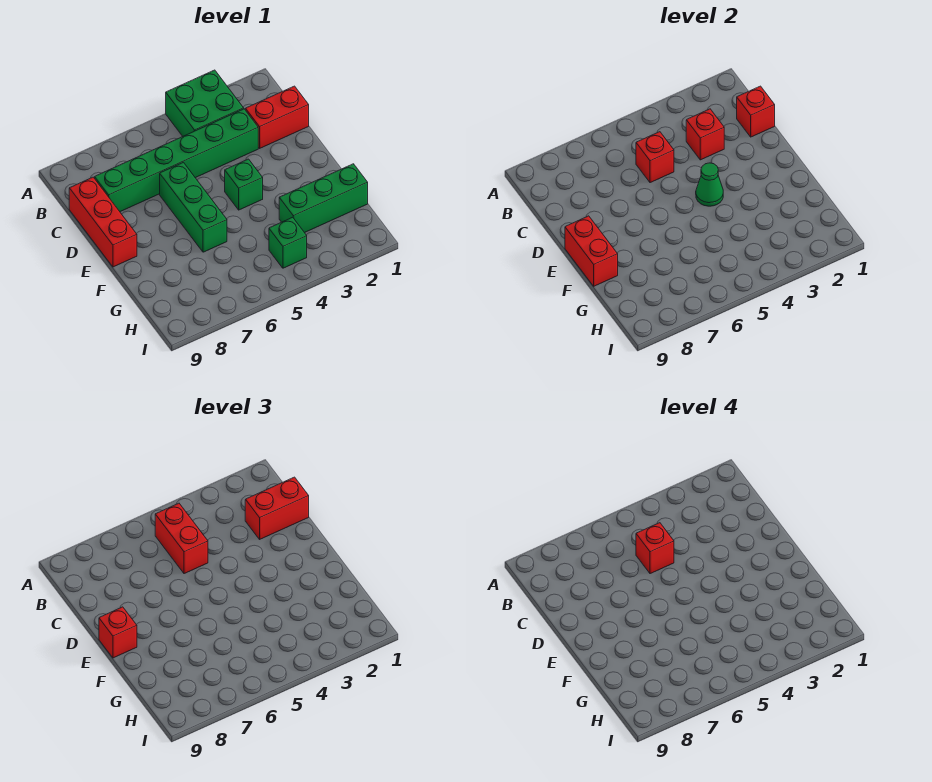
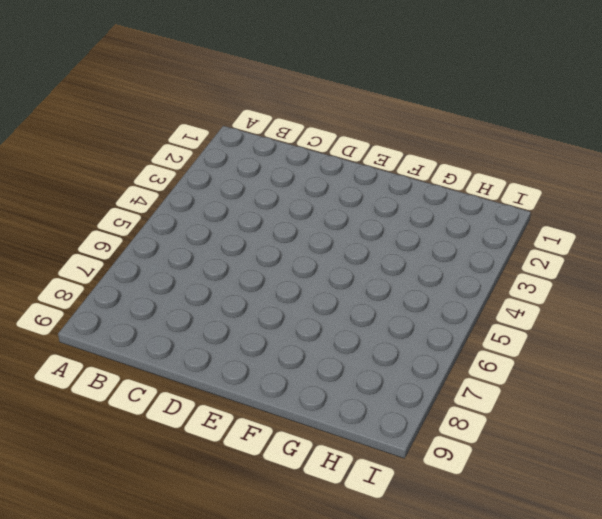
none -> green 2x2 brick [166,70,244,136]
none -> red 1x2 brick [245,86,309,148]
none -> green 1x6 brick [95,109,258,212]

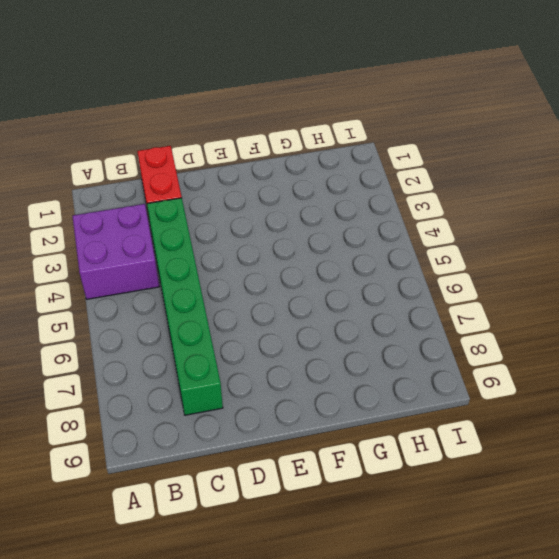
purple 2x2 brick [72,204,159,299] -> green 2x2 brick [166,70,244,136]
none -> red 1x3 brick [69,177,137,267]
none -> green 1x3 brick [160,162,227,252]
none -> green 1x1 brick [225,159,263,210]

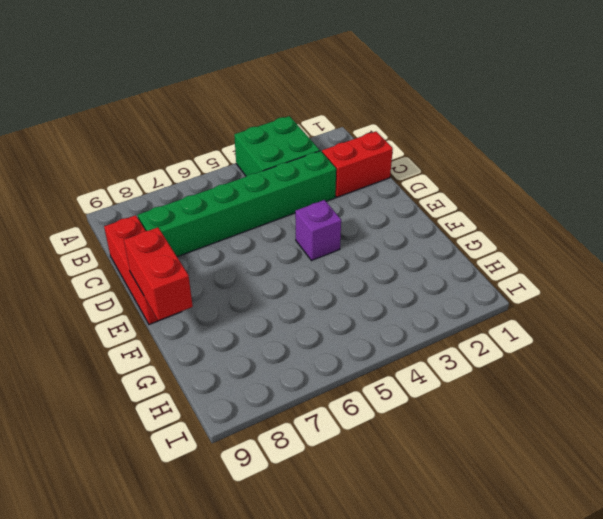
purple 1x1 brick [295,200,341,261] -> green 1x1 brick [225,159,263,210]
none -> green 1x3 brick [160,162,227,252]
none -> green 1x3 brick [279,164,368,233]
none -> green 1x1 brick [269,217,307,268]

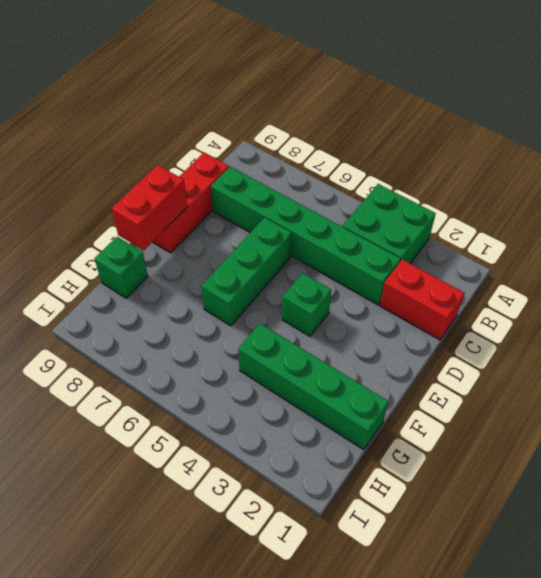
green 1x4 brick [238,323,388,450] -> green 1x3 brick [279,164,368,233]
green 1x1 brick [95,237,148,298] -> green 1x1 brick moved to [269,217,307,268]
none -> red 1x1 brick [737,86,775,137]
none -> red 1x1 brick [686,109,724,160]
none -> red 1x1 brick [636,132,674,183]

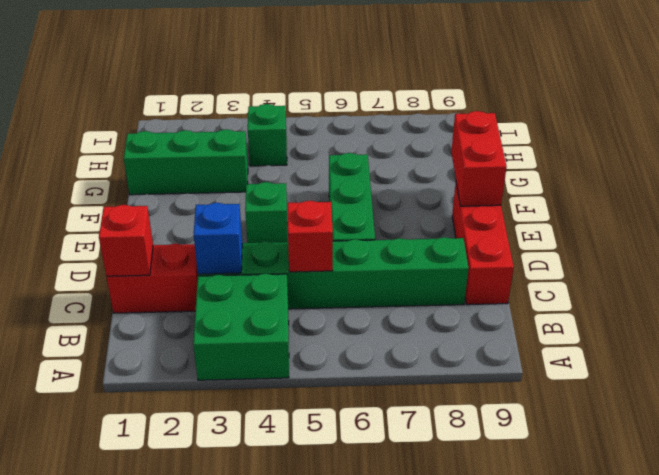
blue 1x1 brick [194,203,242,274] -> red 1x1 brick [686,109,724,160]
none -> green 1x1 cone [696,163,723,206]
none -> red 1x2 brick [155,503,208,574]
none -> red 1x2 brick [245,477,309,539]

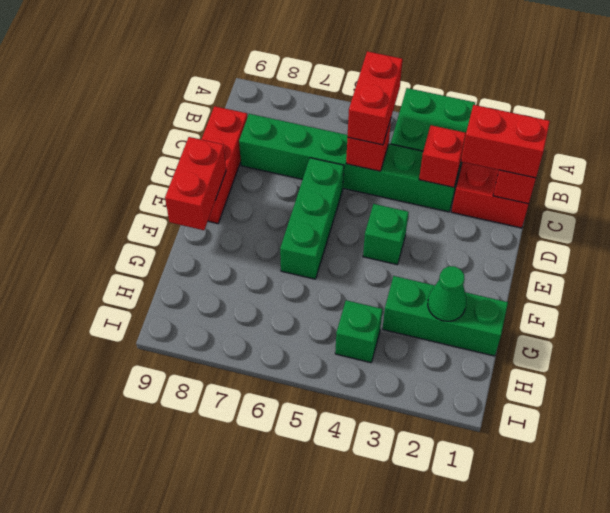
green 1x1 cone [428,266,466,321] -> green 1x1 cone moved to [696,163,723,206]
none -> red 1x1 brick [99,607,137,658]
none -> red 1x1 brick [636,523,674,574]

